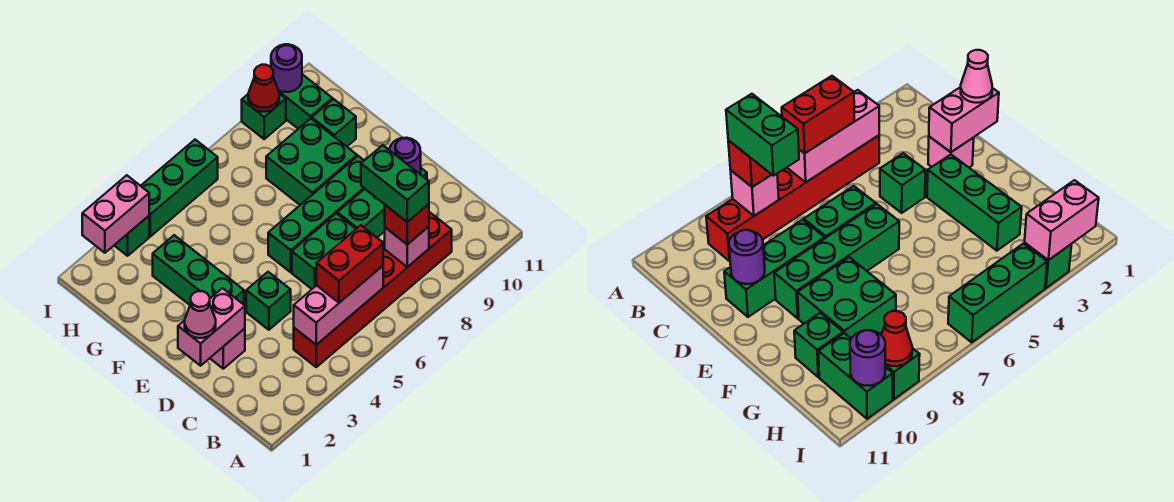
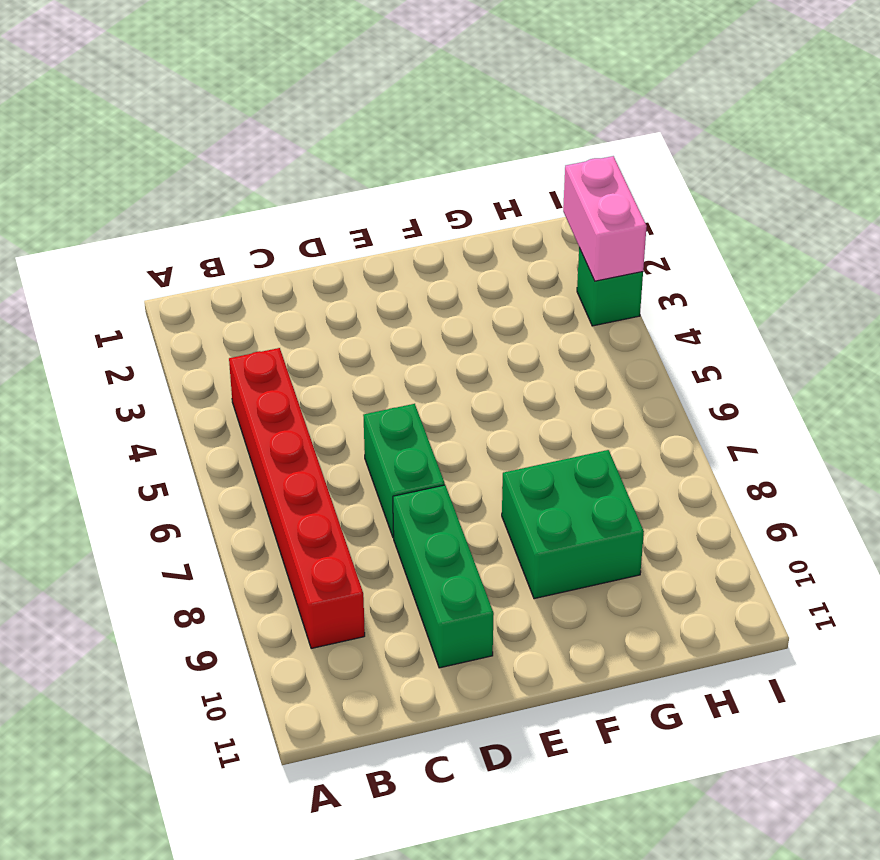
none -> pink 1x1 brick [210,329,245,369]
none -> green 1x1 brick [246,272,291,330]
none -> green 1x3 brick [153,235,244,305]

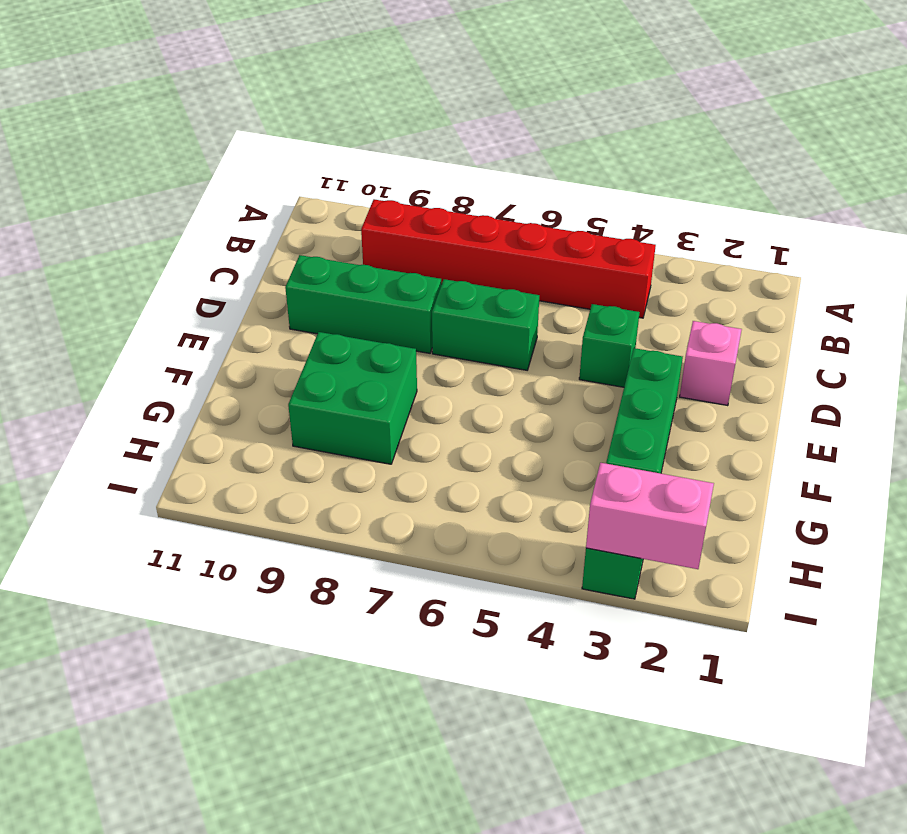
none -> green 1x4 brick [268,156,365,272]
none -> green 1x1 brick [312,99,356,146]
none -> green 1x2 brick [278,74,332,129]

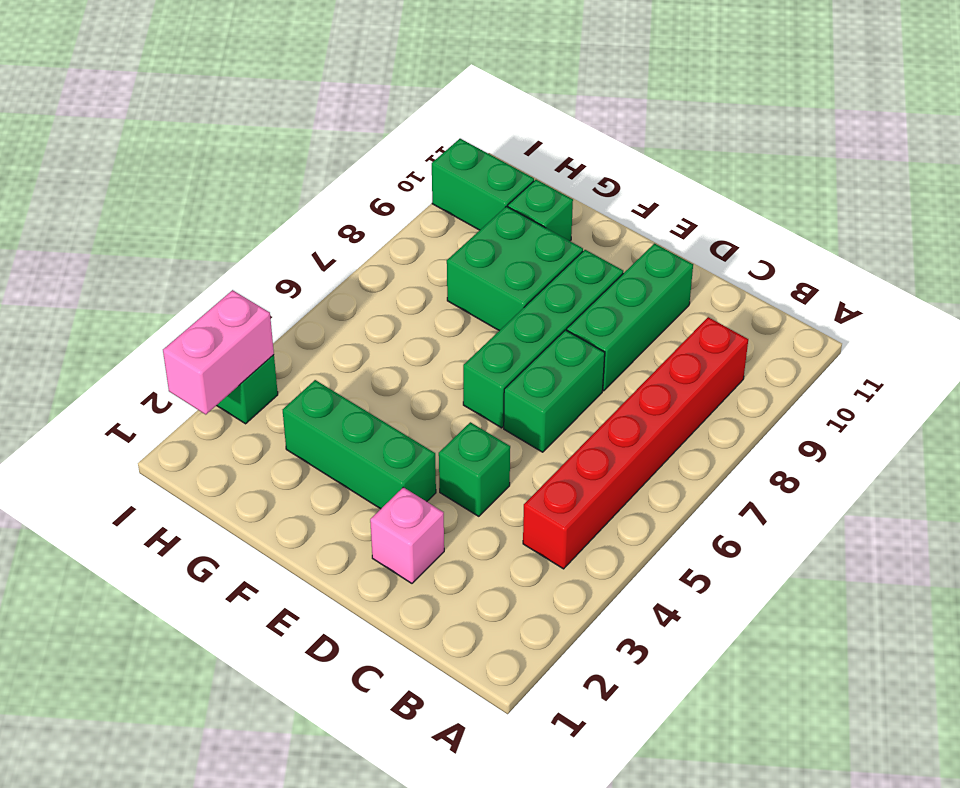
none -> green 1x3 brick [141,140,218,236]
none -> green 1x1 brick [242,94,286,139]
none -> pink 1x3 brick [294,266,383,345]

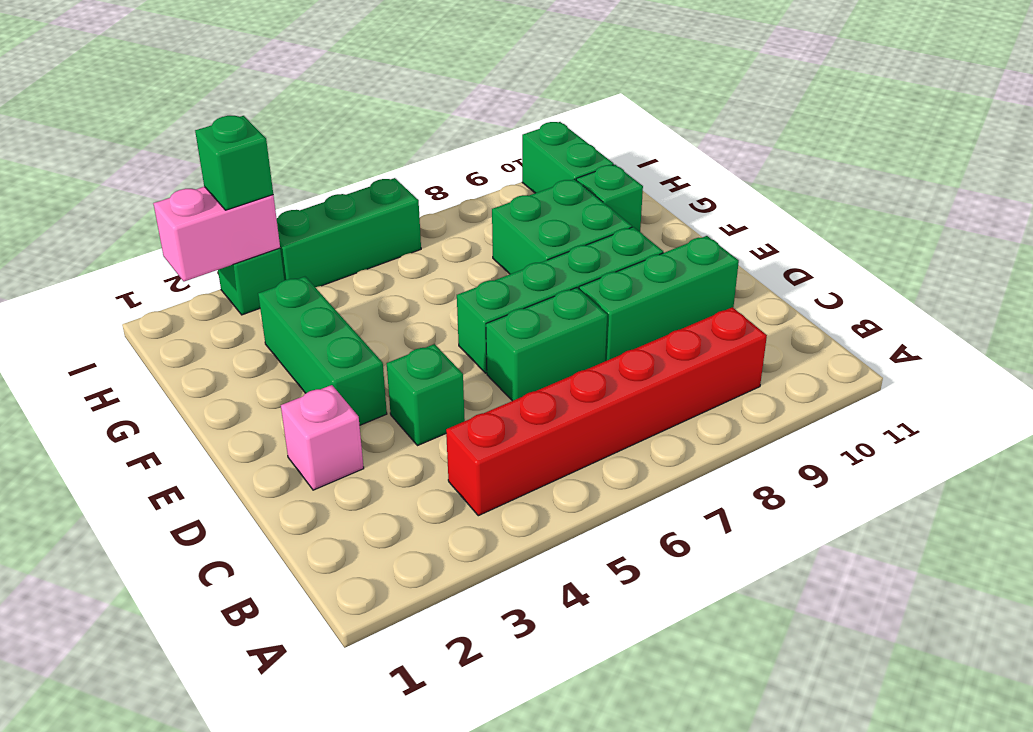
green 1x1 brick [195,116,273,210] -> green 1x1 brick moved to [242,94,286,139]
none -> pink 1x3 brick [294,266,383,345]
none -> pink 1x1 brick [385,227,429,267]
none -> pink 1x2 brick [178,288,245,366]

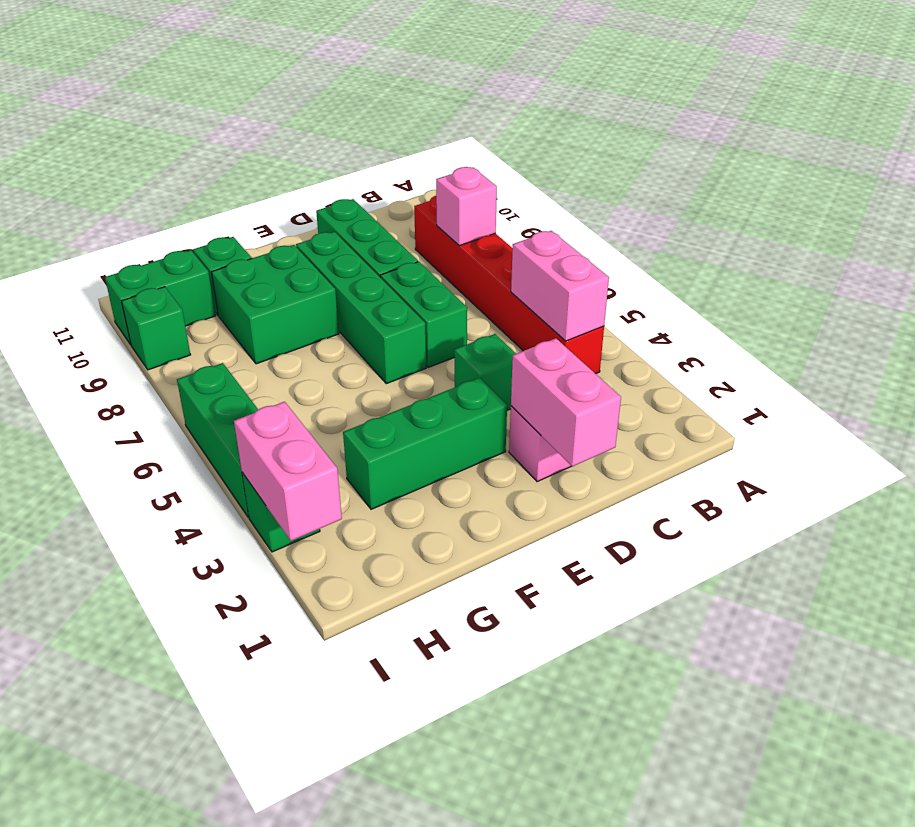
pink 1x2 brick [511,231,609,341] -> pink 1x3 brick [294,266,383,345]
none -> purple 1x1 round brick [390,138,421,175]
none -> red 1x1 cone [248,65,279,112]
none -> purple 1x1 round brick [271,44,302,92]

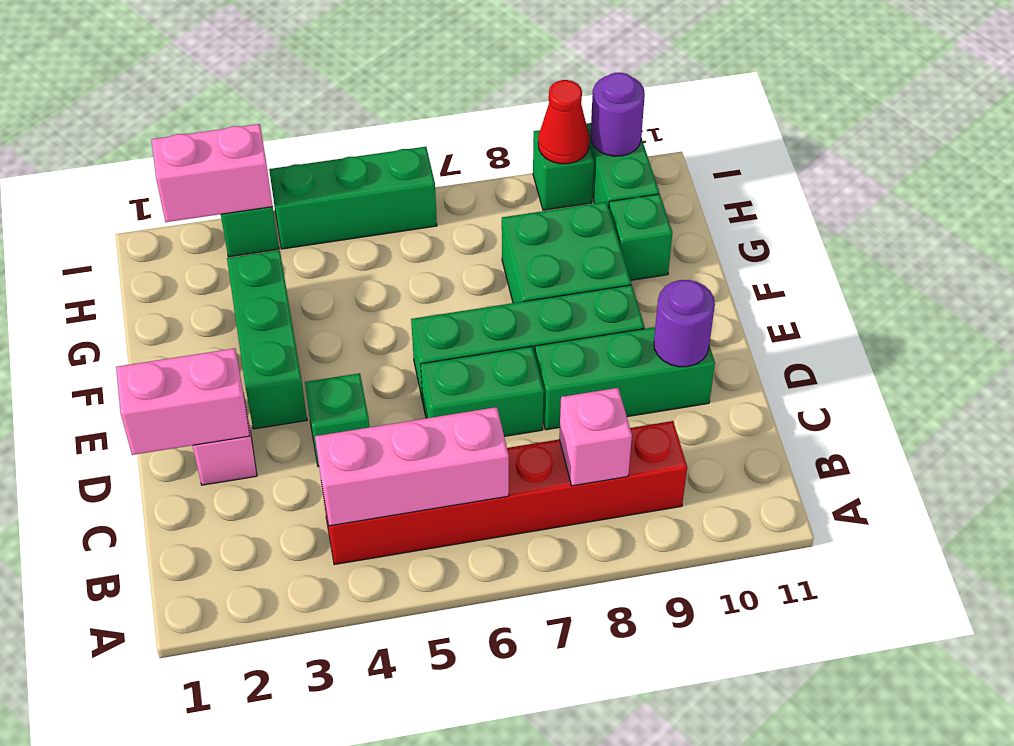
none -> red 1x2 brick [316,225,383,303]
none -> red 1x1 brick [385,204,429,245]
none -> pink 1x1 cone [185,291,216,338]

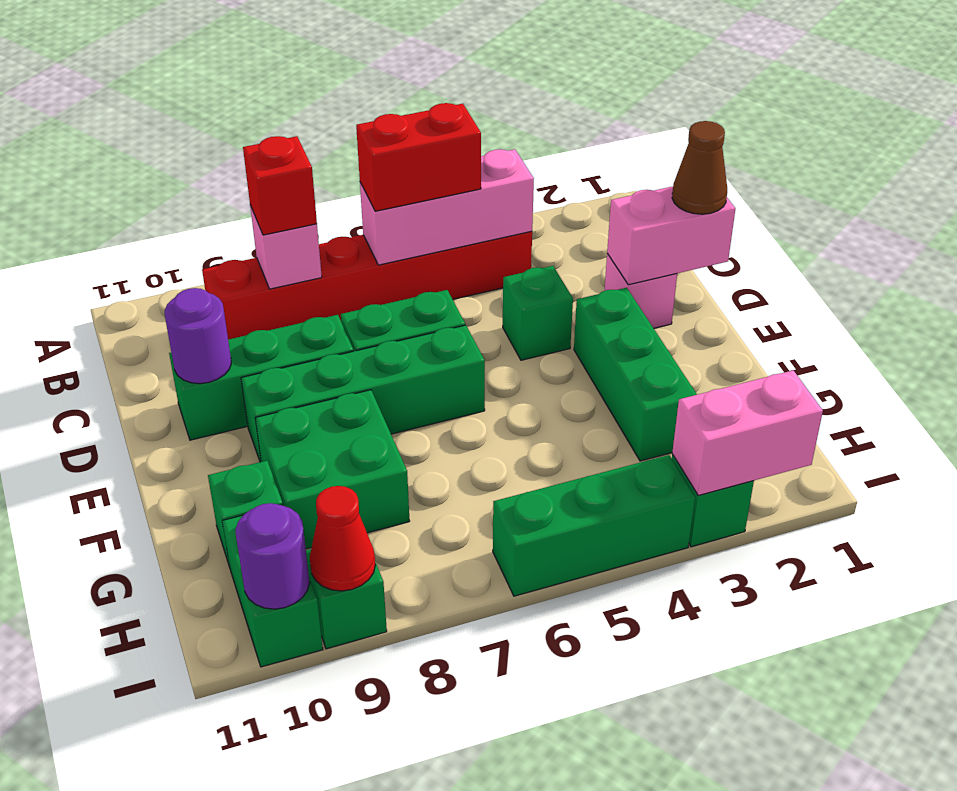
brown 1x1 cone [672,121,727,214] -> pink 1x1 cone [185,291,216,338]
none -> green 1x2 brick [361,145,429,222]

